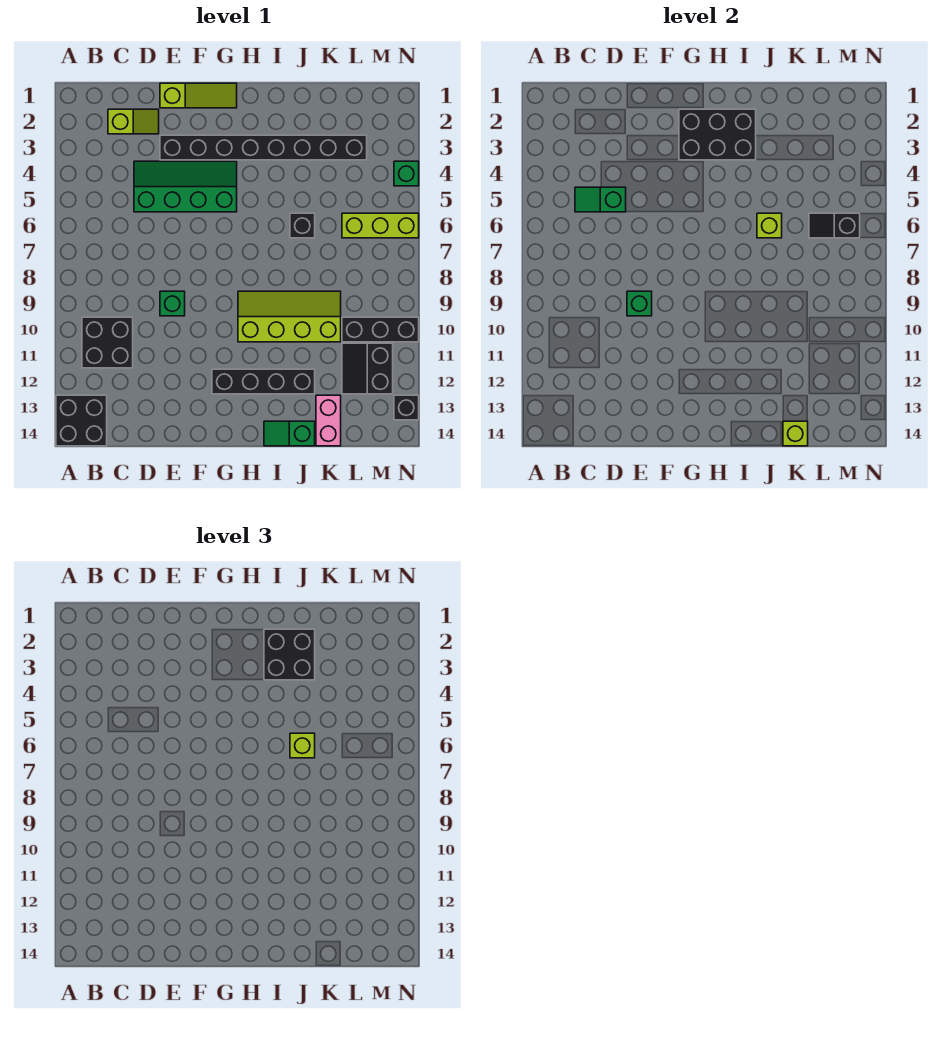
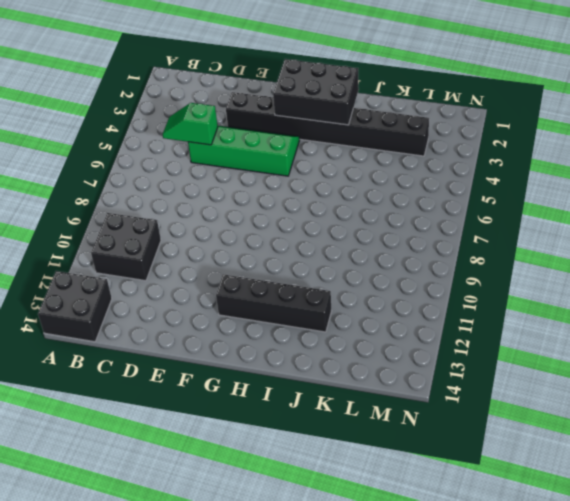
none -> lime 1x2 slope [108,109,159,134]
none -> lime 1x3 slope [160,83,237,108]
none -> green 1x1 brick [160,291,185,316]

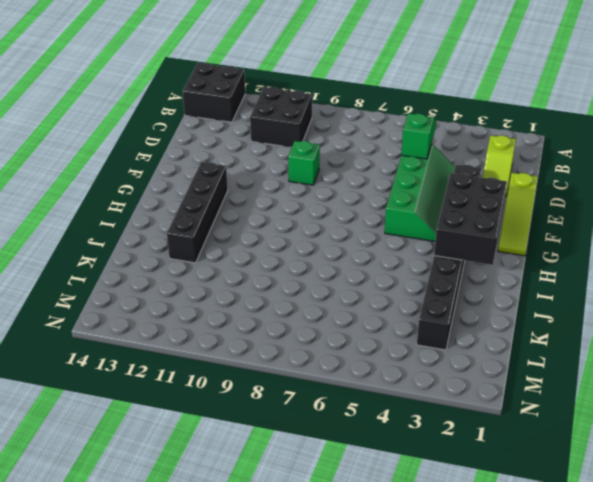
none -> lime 2x4 slope [238,291,341,342]
none -> green 1x2 slope [264,421,315,446]
none -> black 1x1 brick [290,213,315,238]

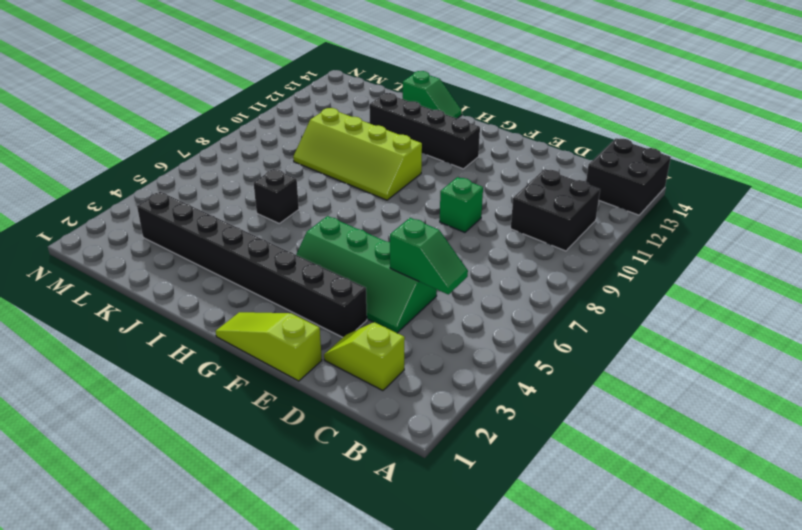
none -> pink 1x2 brick [316,395,341,446]
none -> lime 1x3 brick [342,213,419,238]
none -> black 1x3 brick [342,317,419,342]

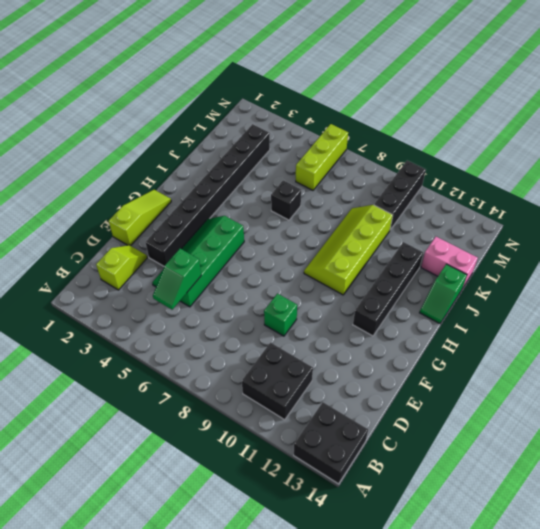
none -> black 2x2 slope [342,343,393,394]
none -> green 1x1 brick [394,161,419,186]
none -> black 1x1 brick [394,395,419,420]

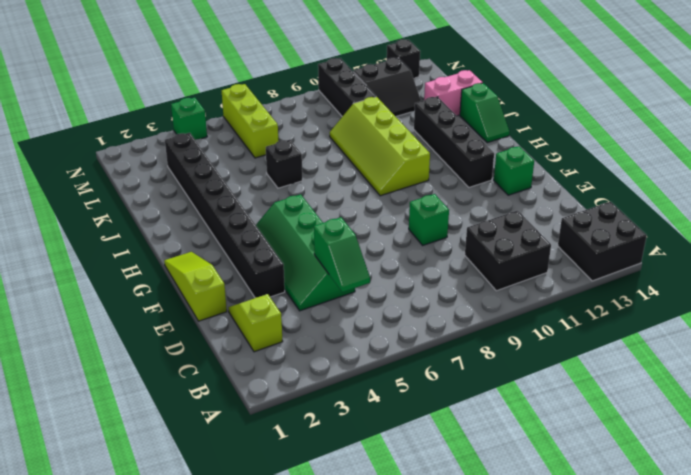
green 1x1 brick [494,146,534,195] -> green 1x1 brick moved to [627,291,652,316]
none -> black 2x3 brick [679,109,756,160]
none -> lime 1x1 brick [757,213,782,238]
none -> lime 1x1 brick [783,421,808,446]

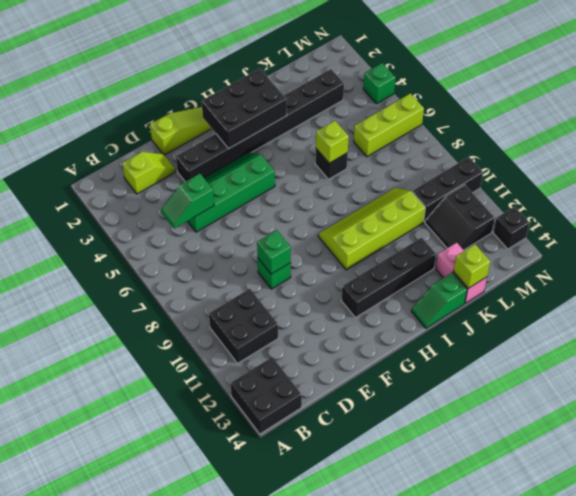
none -> black 1x2 slope [809,213,860,238]
none -> black 2x2 brick [264,629,315,680]
none -> lime 1x1 brick [290,733,315,758]

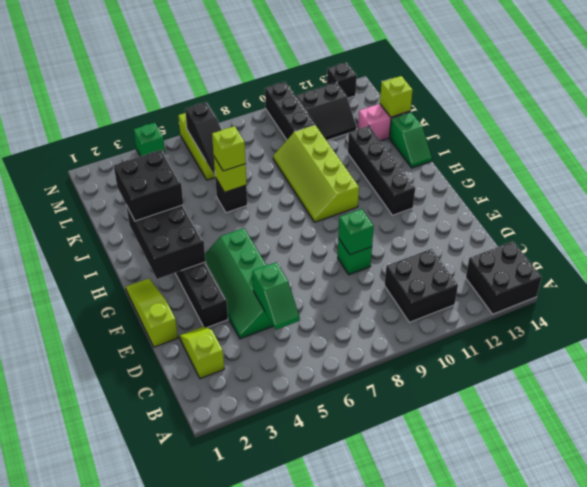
black 1x3 slope [185,102,221,175] -> black 1x2 slope [809,213,860,238]

